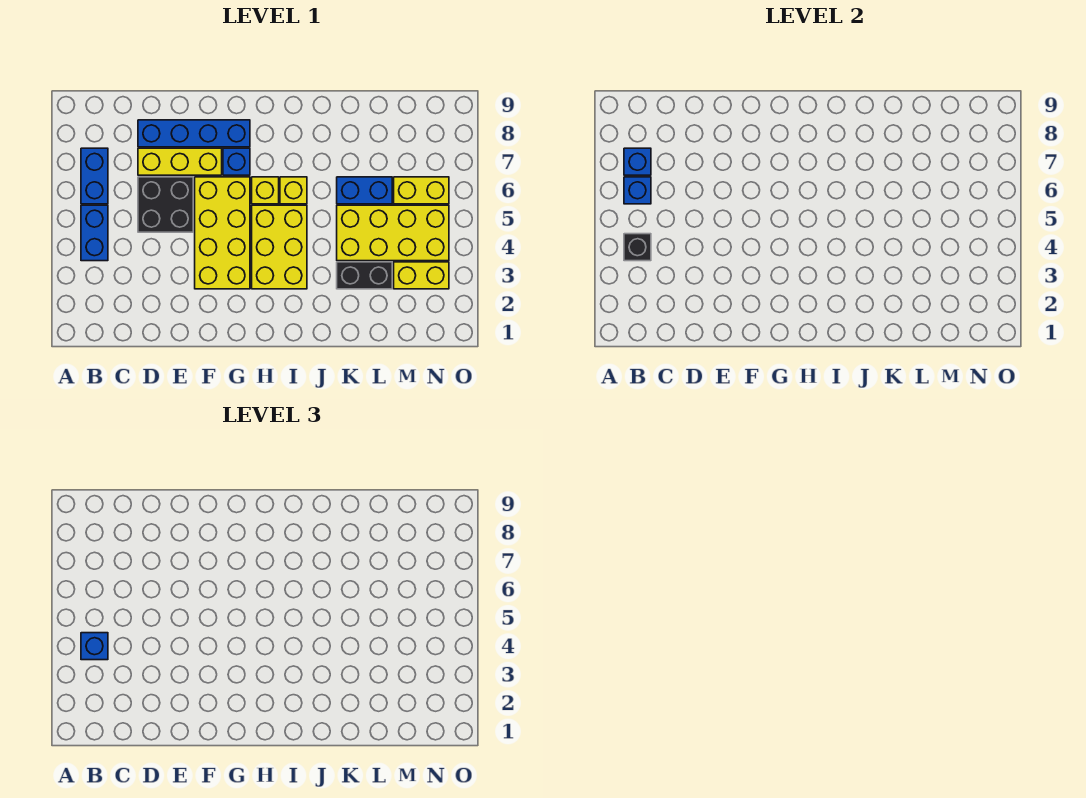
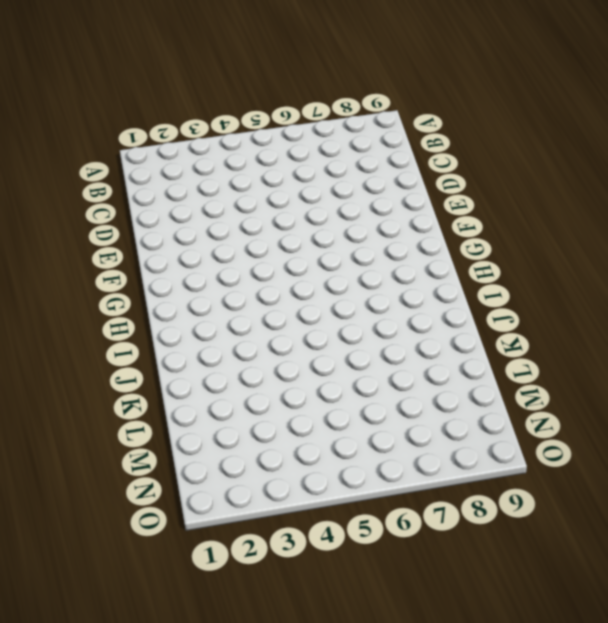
none -> blue 1x2 brick [81,205,108,261]
none -> blue 1x2 brick [81,148,108,204]
none -> black 2x2 brick [138,177,193,232]

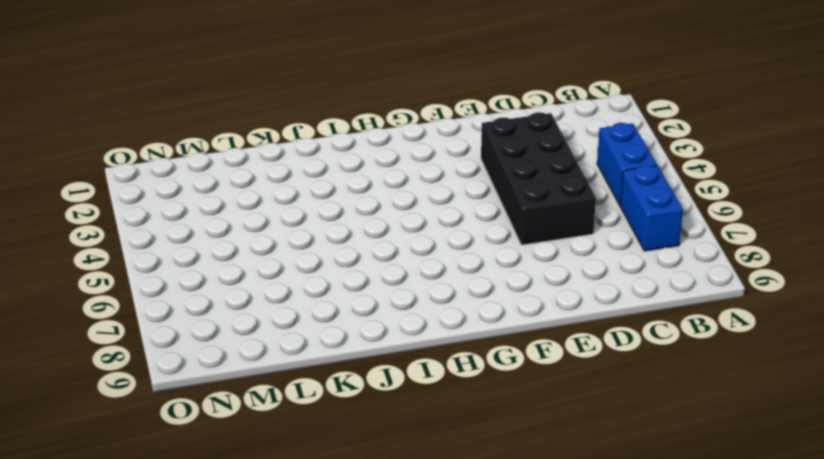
black 2x4 brick [481,112,596,245] -> black 2x2 brick [138,177,193,232]
none -> yellow 1x3 brick [138,148,222,175]
none -> blue 1x4 brick [138,120,250,147]
none -> yellow 2x4 brick [195,177,250,289]

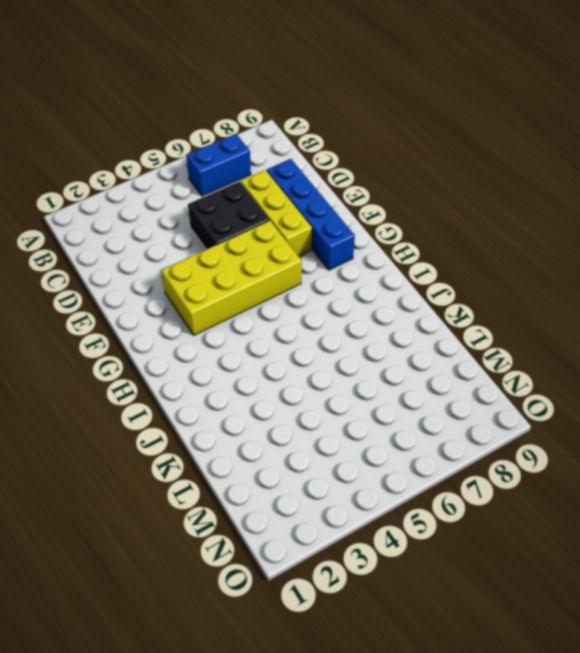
none -> blue 1x2 brick [81,205,108,261]
none -> blue 1x1 brick [223,148,250,175]
none -> yellow 2x3 brick [252,205,307,289]

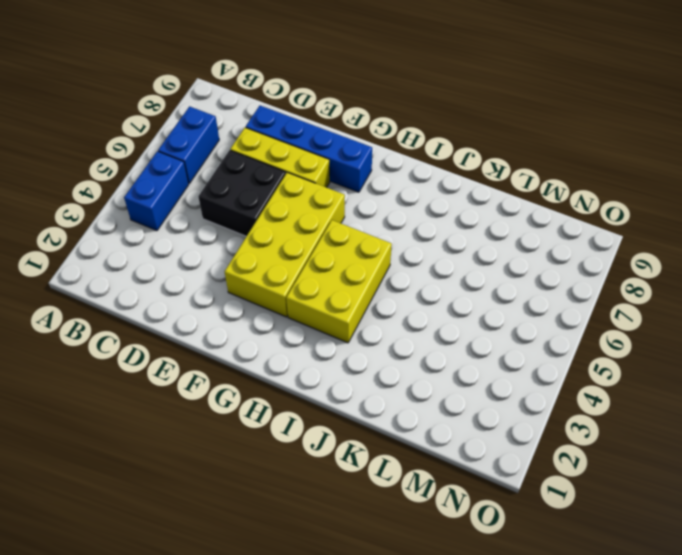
none -> blue 1x1 brick [223,148,250,175]
none -> yellow 1x1 brick [252,177,279,204]
none -> yellow 1x1 brick [280,177,307,204]

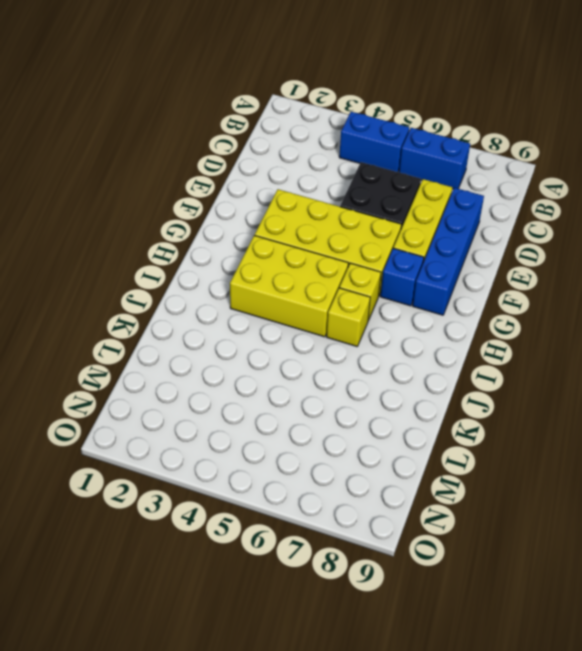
none -> black 1x2 brick [337,262,392,289]
none -> yellow 2x4 brick [337,205,449,261]
none -> blue 1x2 brick [337,177,392,204]

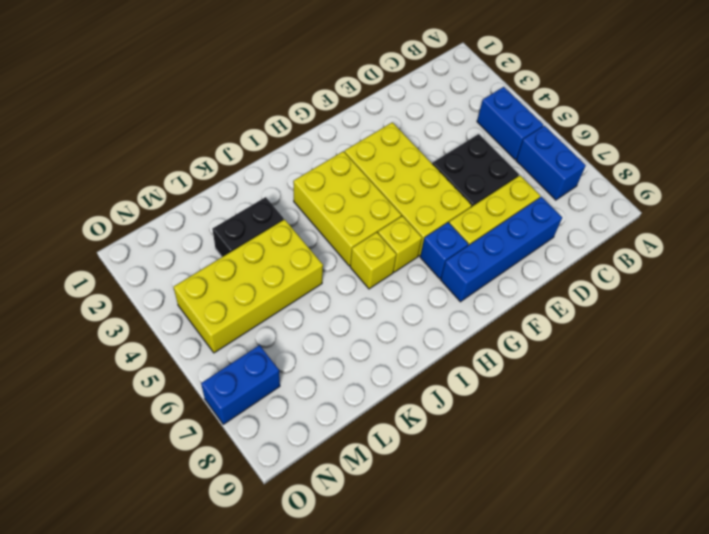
blue 1x2 brick [201,345,280,424] -> blue 1x2 brick moved to [337,177,392,204]
none -> yellow 1x2 brick [394,262,449,289]
none -> yellow 1x2 brick [394,177,449,204]
none -> black 1x1 brick [624,234,651,261]

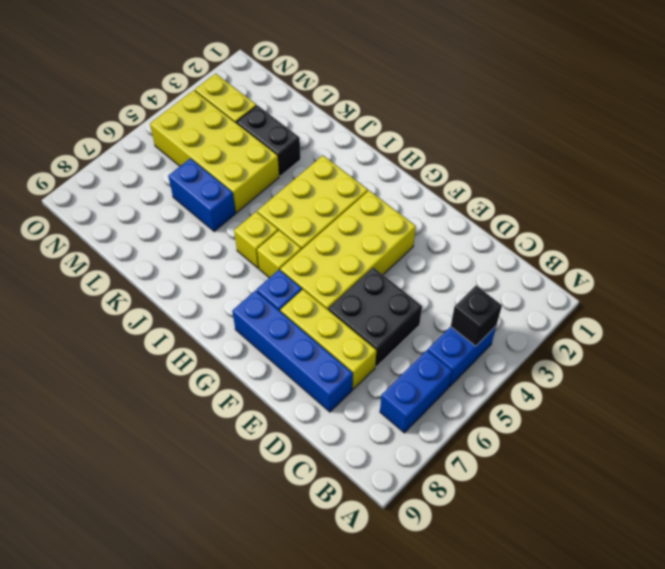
none -> yellow 1x2 brick [394,177,449,204]
none -> blue 1x1 brick [624,177,651,204]
none -> blue 1x1 brick [624,148,651,175]

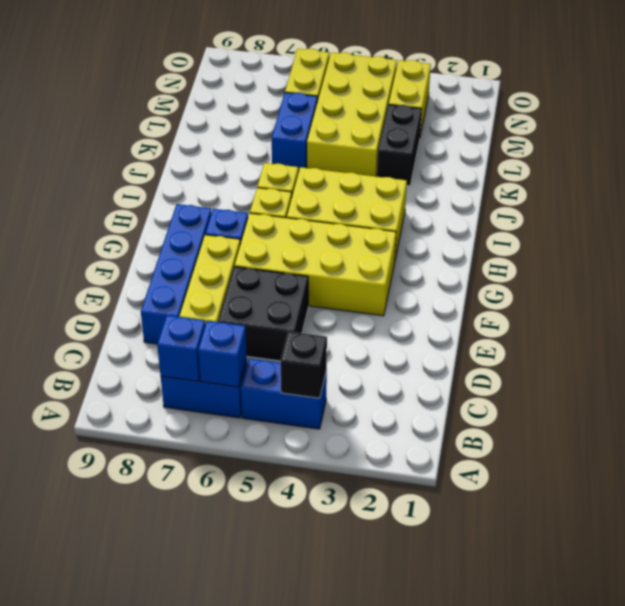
none -> blue 1x1 brick [81,633,108,660]

